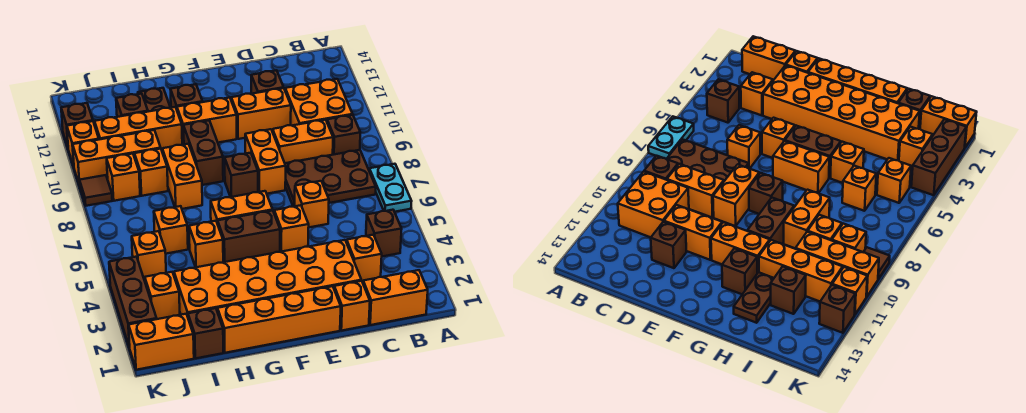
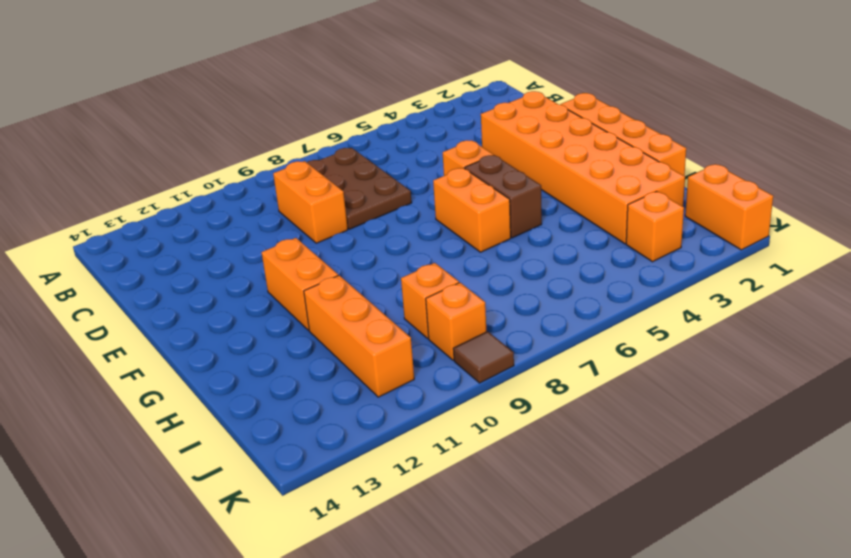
none -> cyan 1x2 plate [369,164,412,212]
none -> orange 1x2 brick [363,270,428,325]
none -> brown 1x1 brick [366,210,402,256]
none -> brown 1x1 brick [327,115,360,155]

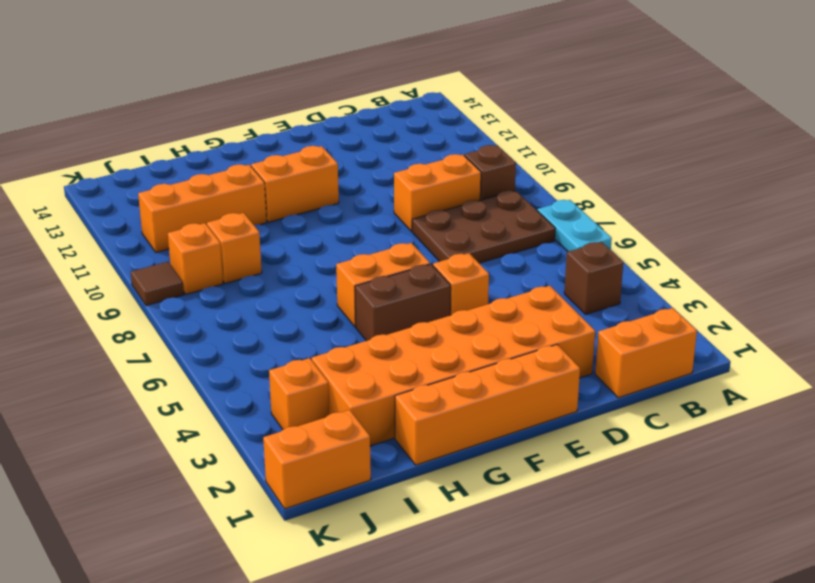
none -> orange 2x2 brick [285,79,353,126]
none -> orange 1x1 brick [347,235,382,282]
none -> orange 1x1 brick [334,281,370,331]
none -> orange 1x1 brick [294,181,329,227]

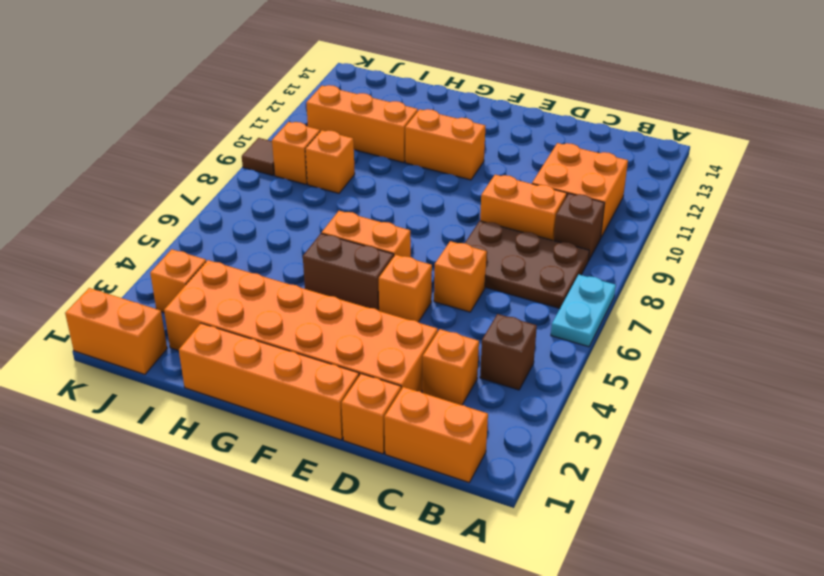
none -> orange 1x2 brick [231,88,291,139]
none -> brown 1x1 brick [251,70,284,94]
none -> orange 1x2 brick [245,129,286,194]
none -> brown 1x1 brick [225,153,258,197]

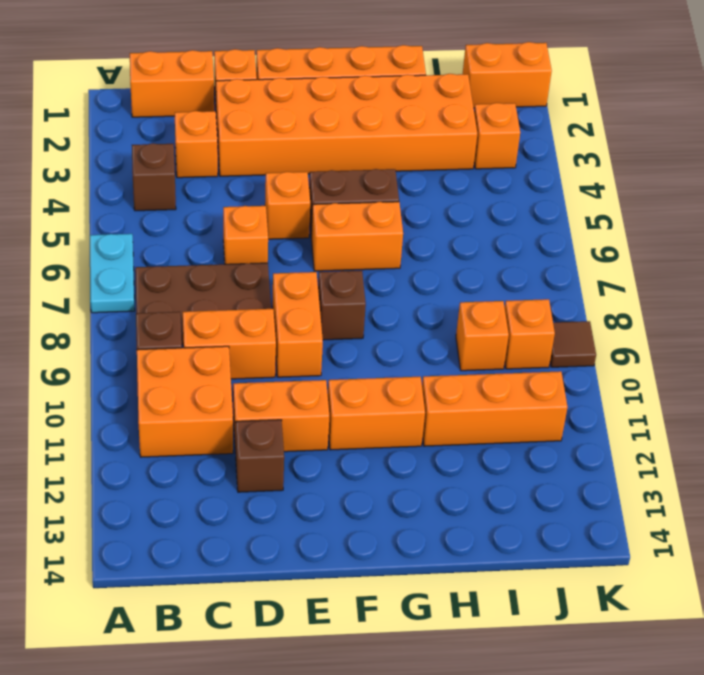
none -> brown 1x2 brick [183,121,223,185]
none -> brown 1x1 brick [170,84,203,109]
none -> orange 1x1 brick [189,221,223,267]
none -> orange 1x2 brick [162,144,202,209]

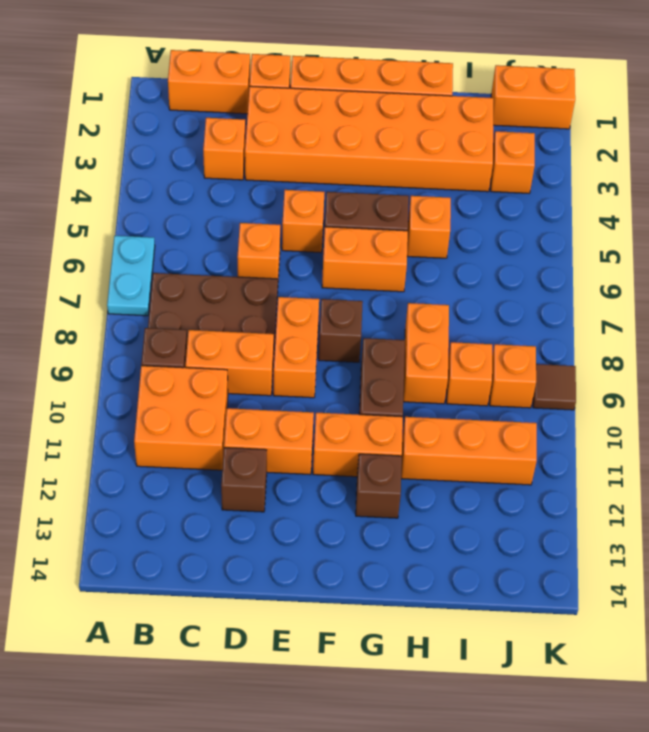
none -> brown 1x1 brick [366,210,402,256]
none -> brown 1x2 plate [138,88,170,112]
none -> brown 1x1 brick [188,308,223,358]
none -> orange 1x1 brick [154,206,188,254]

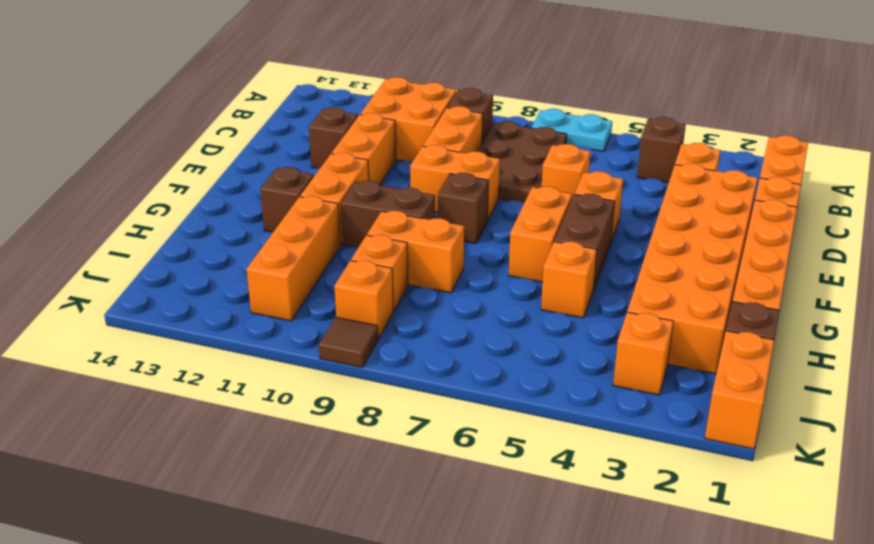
none -> brown 1x2 plate [138,88,170,112]
none -> orange 1x1 brick [154,206,188,254]
none -> orange 1x3 brick [73,130,161,186]
none -> brown 1x1 brick [116,94,148,117]

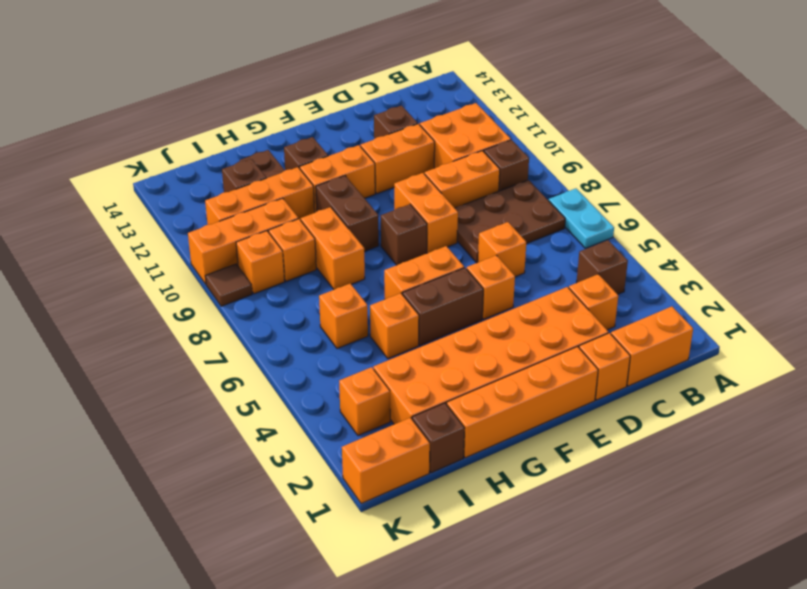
none -> orange 1x1 brick [132,231,166,279]
none -> brown 1x3 brick [109,257,157,348]
none -> orange 1x1 brick [67,121,99,166]
none -> brown 1x1 brick [61,103,93,147]

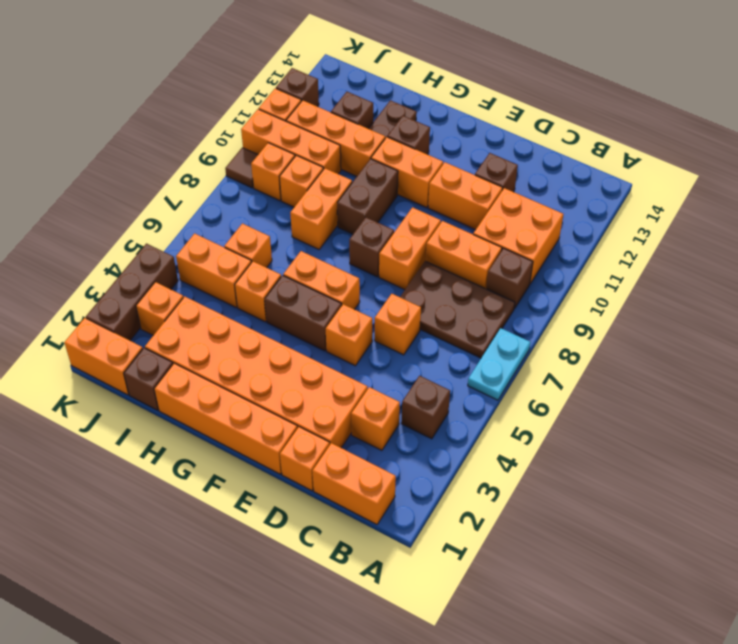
orange 1x2 brick [176,233,252,307] -> orange 1x1 brick [132,231,166,279]

